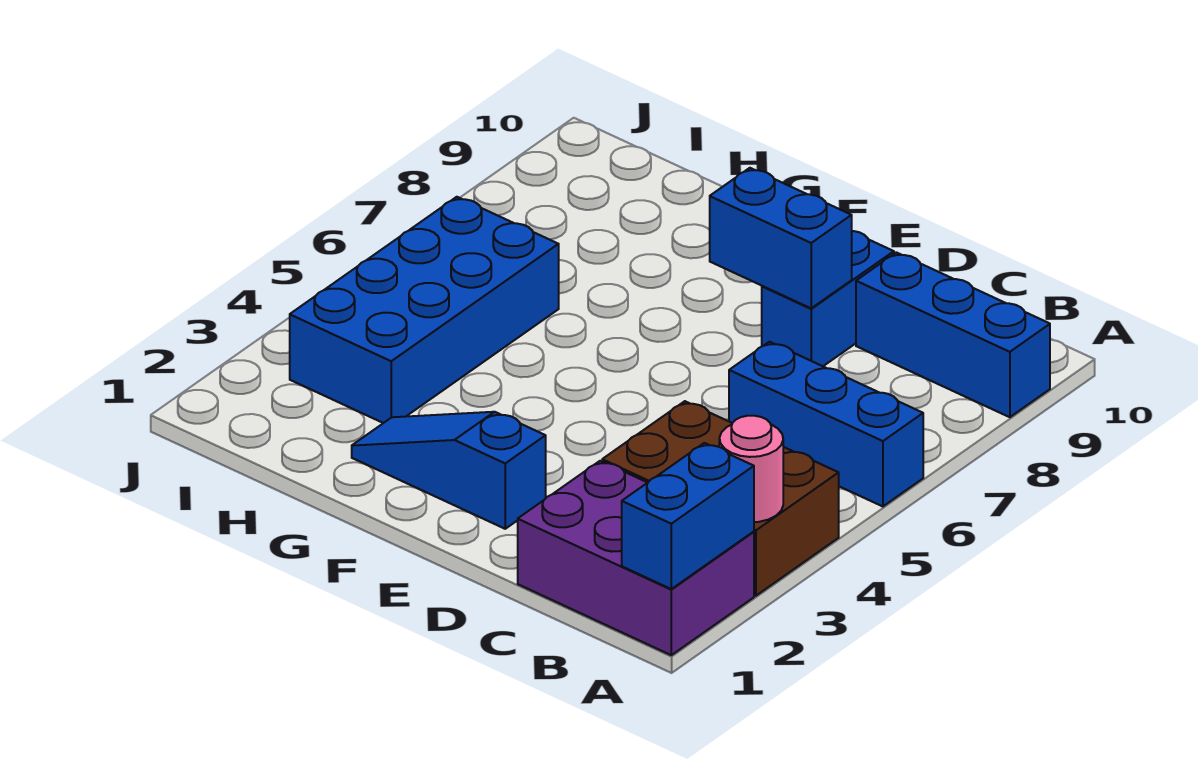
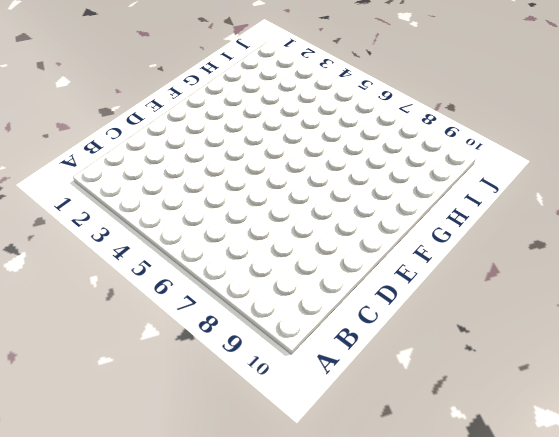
none -> purple 2x3 brick [518,461,754,655]
none -> brown 2x3 brick [602,401,839,596]

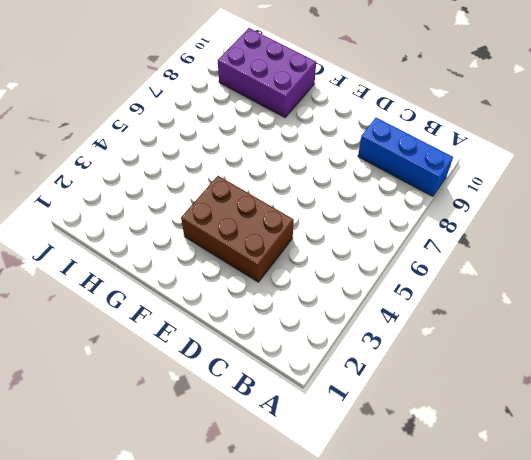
brown 2x3 brick [181,176,294,282] -> brown 2x3 brick moved to [602,401,839,596]
purple 2x3 brick [218,28,316,117] -> purple 2x3 brick moved to [518,461,754,655]
none -> blue 1x3 brick [729,342,923,506]
none -> blue 1x2 brick [762,231,894,366]

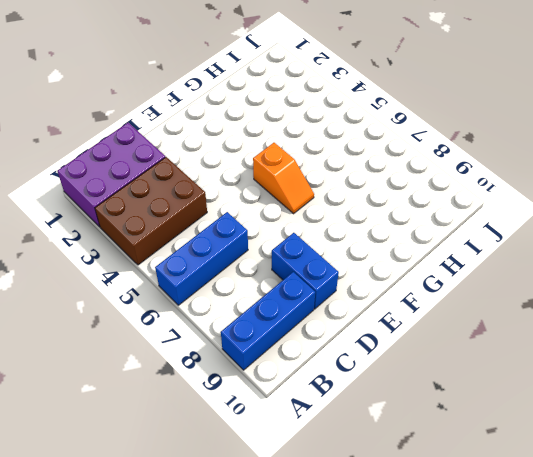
orange 1x2 slope [253,143,314,214] -> none
none -> blue 1x3 slope [352,412,546,529]
none -> blue 2x4 brick [290,197,559,423]

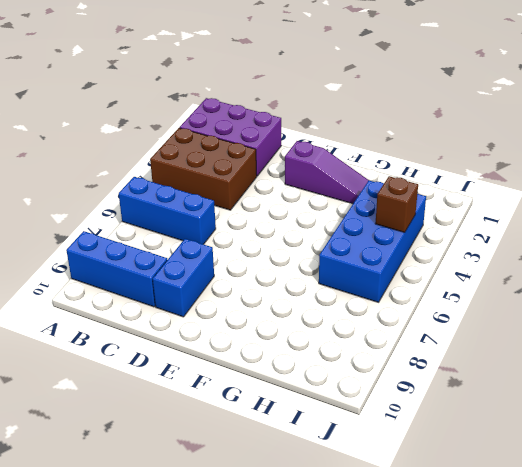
purple 1x3 slope [285,141,369,204] -> blue 1x3 slope [352,412,546,529]
brown 1x1 brick [375,176,418,232] -> none
none -> blue 1x2 brick [622,443,754,589]
none -> pink 1x1 round brick [719,416,783,522]

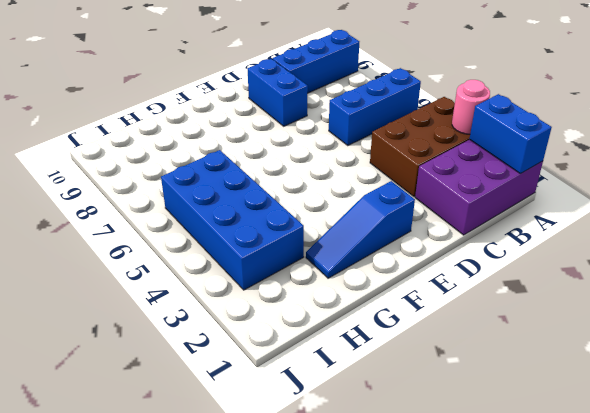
none -> blue 1x2 brick [710,168,852,308]

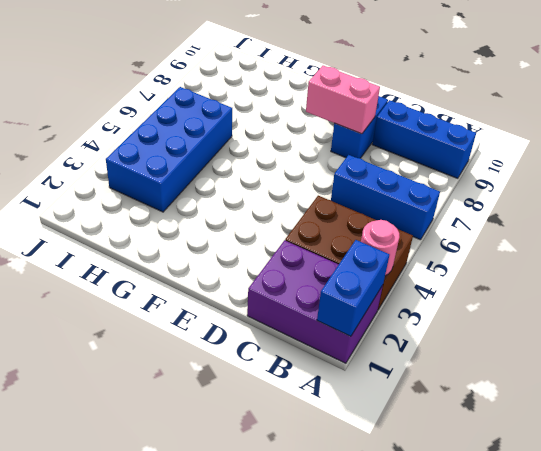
pink 1x2 brick [306,66,380,134] -> blue 1x2 brick [710,168,852,308]
none -> blue 1x3 slope [352,412,546,529]

